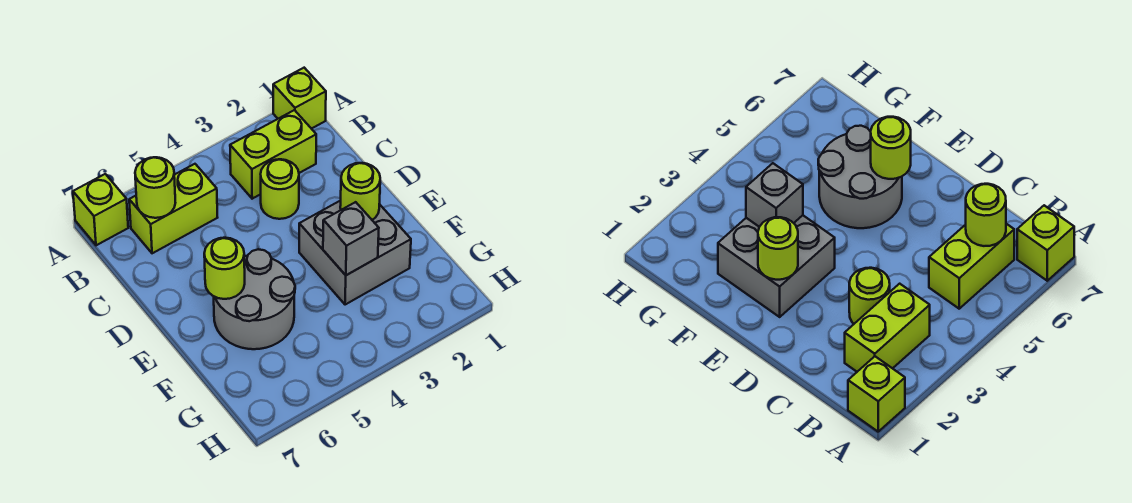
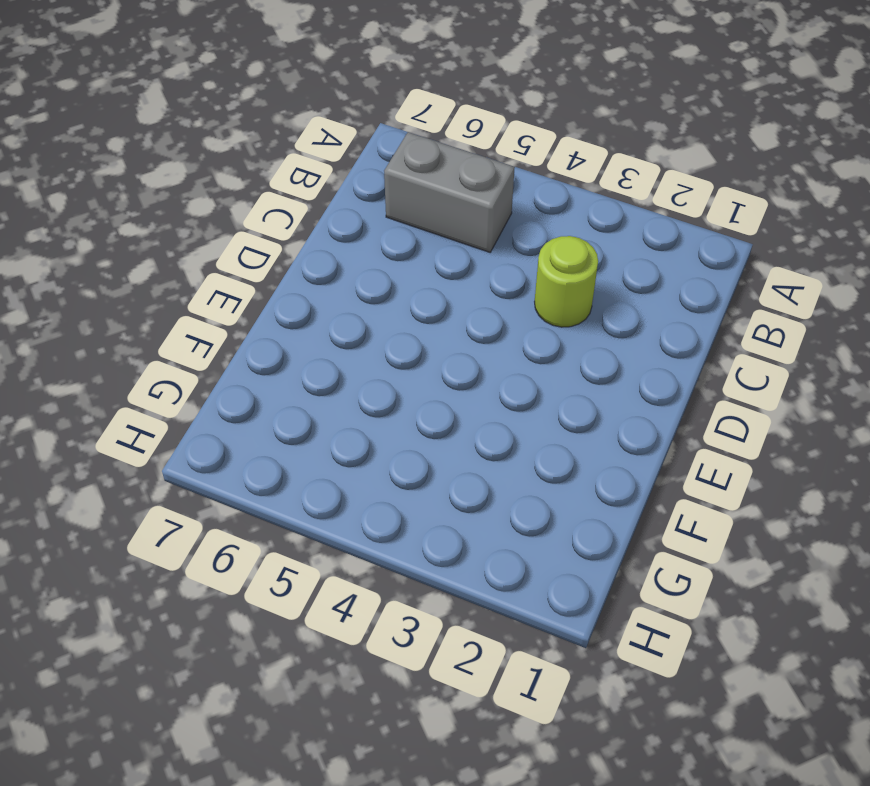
grey 1x2 brick [384,132,515,252] -> lime 1x2 brick [129,164,218,253]
none -> lime 1x1 brick [273,68,326,129]
none -> lime 1x1 brick [73,174,128,245]

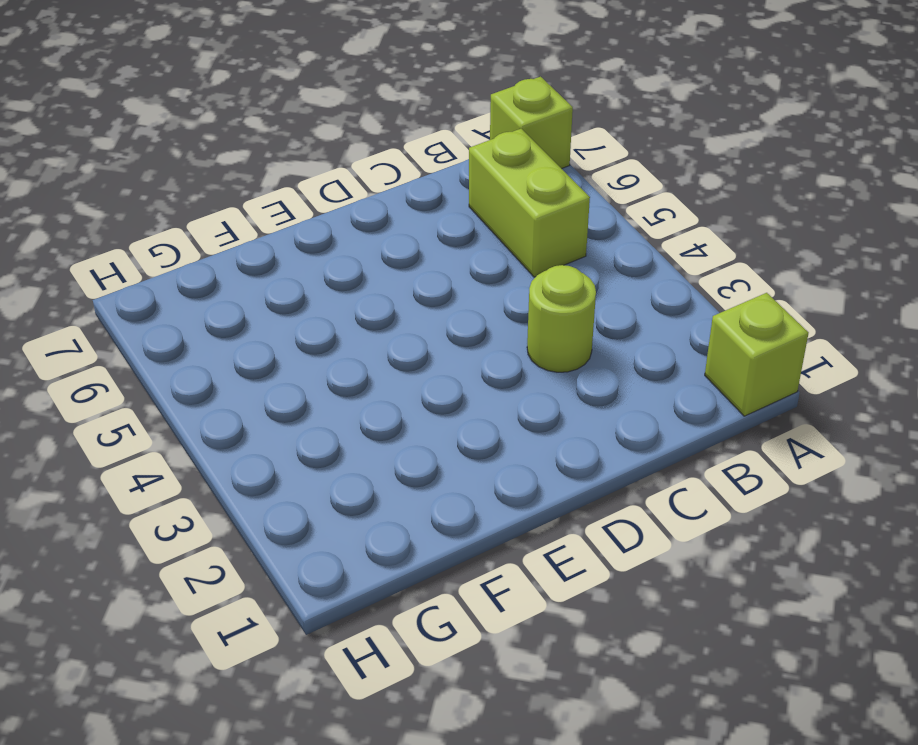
none -> lime 1x2 brick [230,110,316,199]
none -> grey 2x2 brick [299,200,411,305]

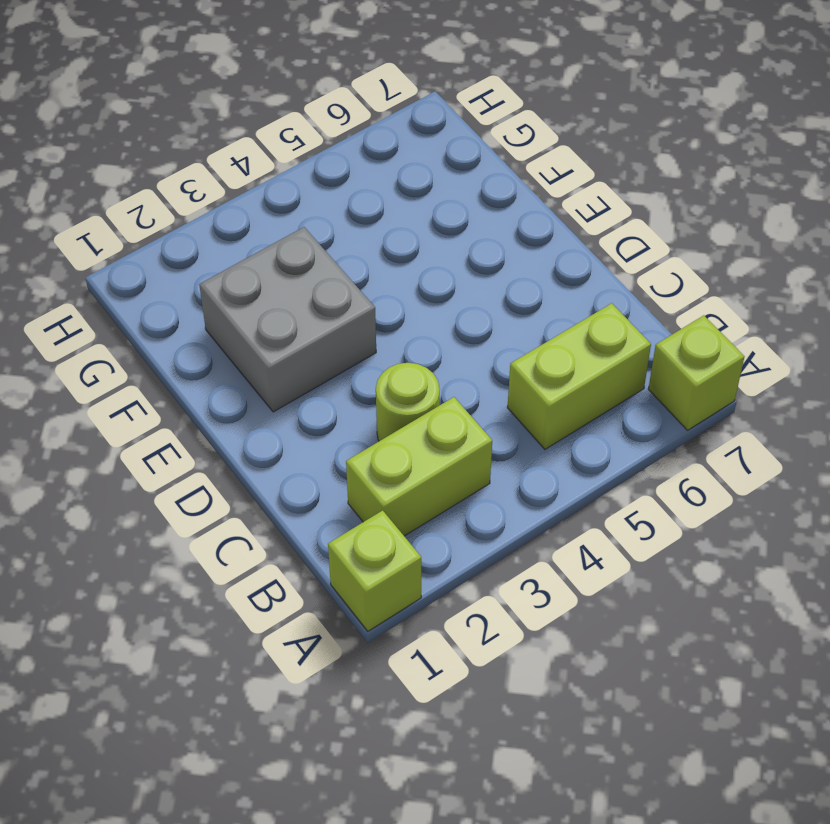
none -> grey 2x2 round brick [214,249,295,349]
none -> lime 1x1 round brick [135,157,175,218]

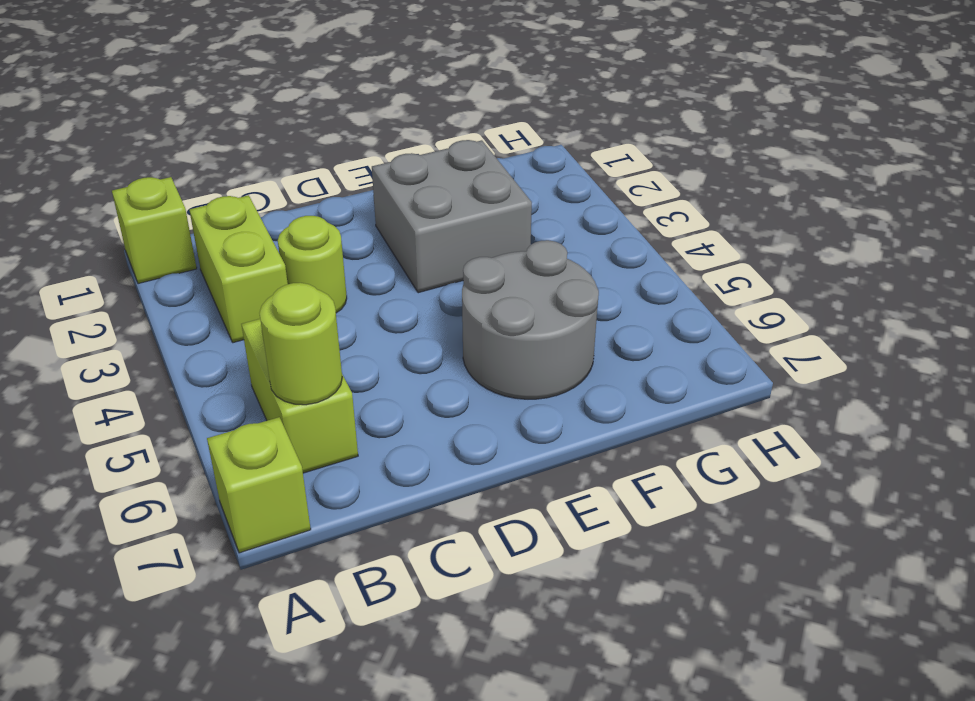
none -> lime 1x1 round brick [340,163,380,220]
none -> lime 1x1 round brick [204,238,245,299]

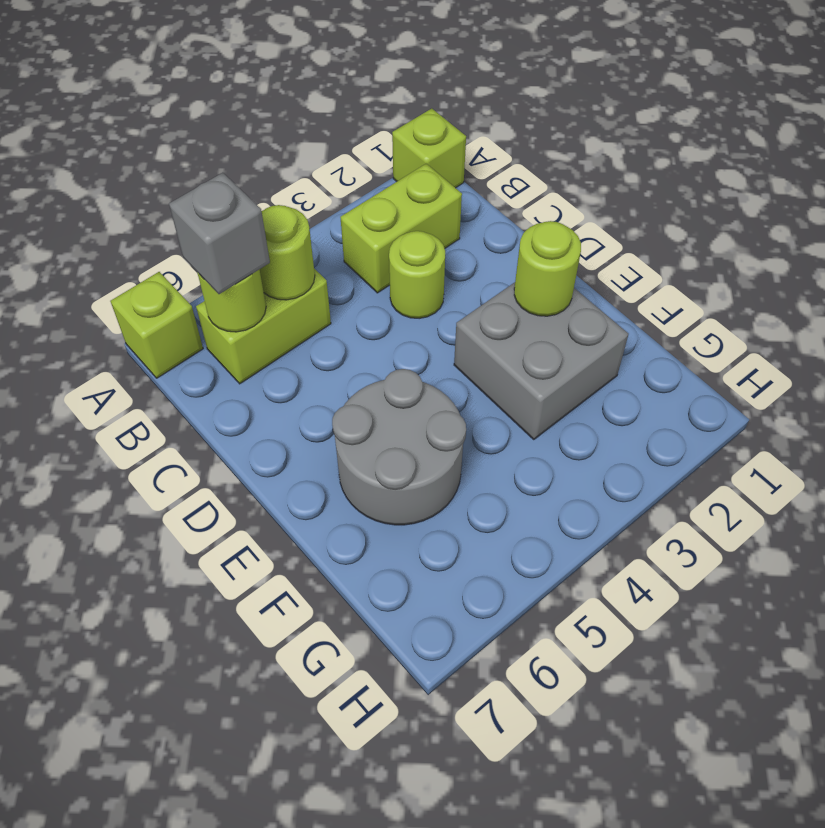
lime 1x1 round brick [260,205,315,300] -> lime 1x1 round brick moved to [204,238,245,299]
grey 1x1 brick [169,173,270,294] -> grey 1x1 brick moved to [323,202,379,275]

